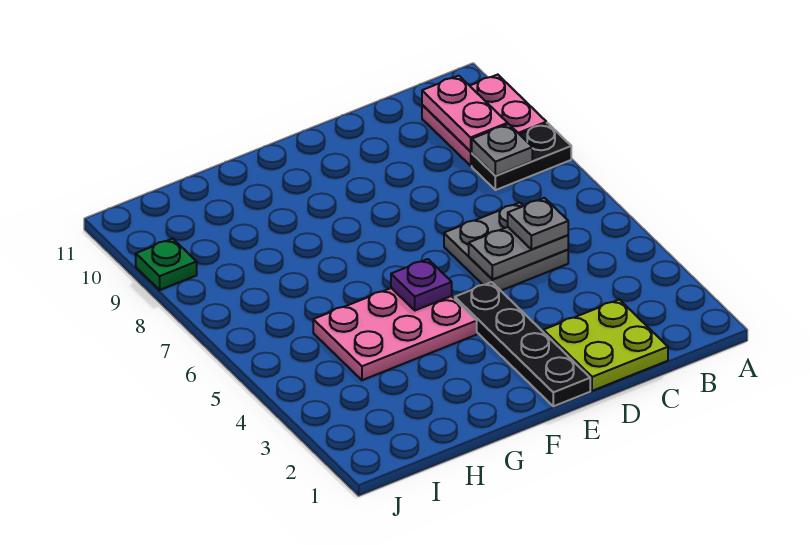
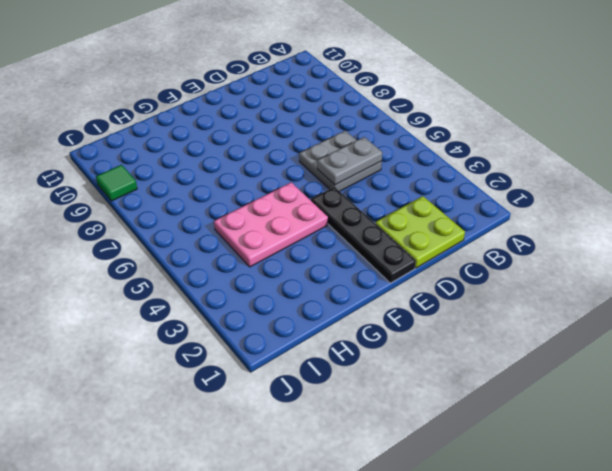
green 1x1 tile [96,165,137,201] -> green 1x1 plate [136,239,197,290]
none -> black 1x2 plate [472,123,571,190]
none -> pink 2x2 plate [422,75,546,166]
none -> grey 1x1 plate [471,124,532,176]

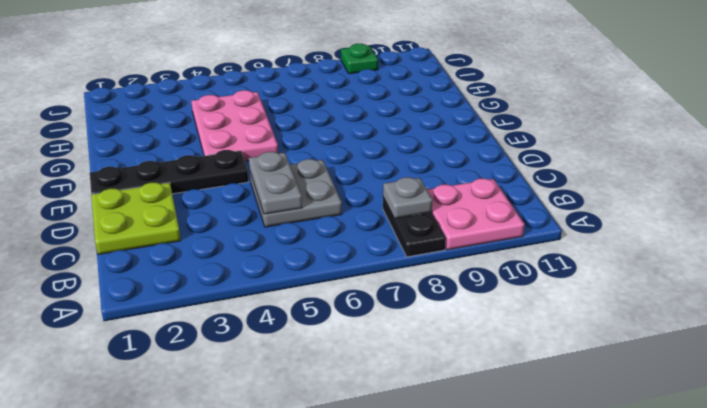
none -> pink 1x2 plate [422,76,508,151]
none -> purple 1x1 plate [391,259,452,310]
none -> grey 1x1 plate [508,198,568,249]

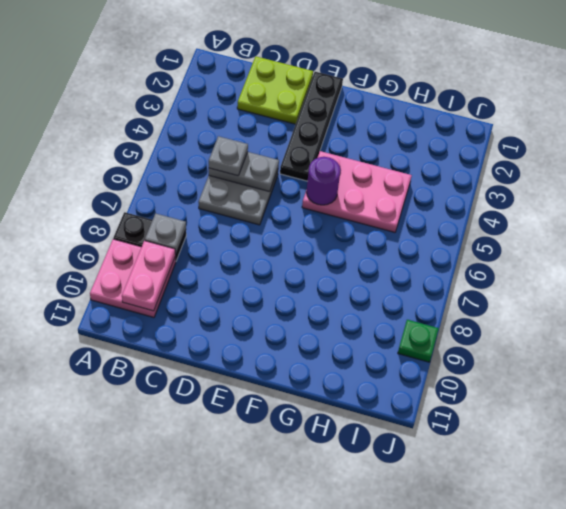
purple 1x1 round brick [307,157,341,205] -> purple 1x1 plate [391,259,452,310]

